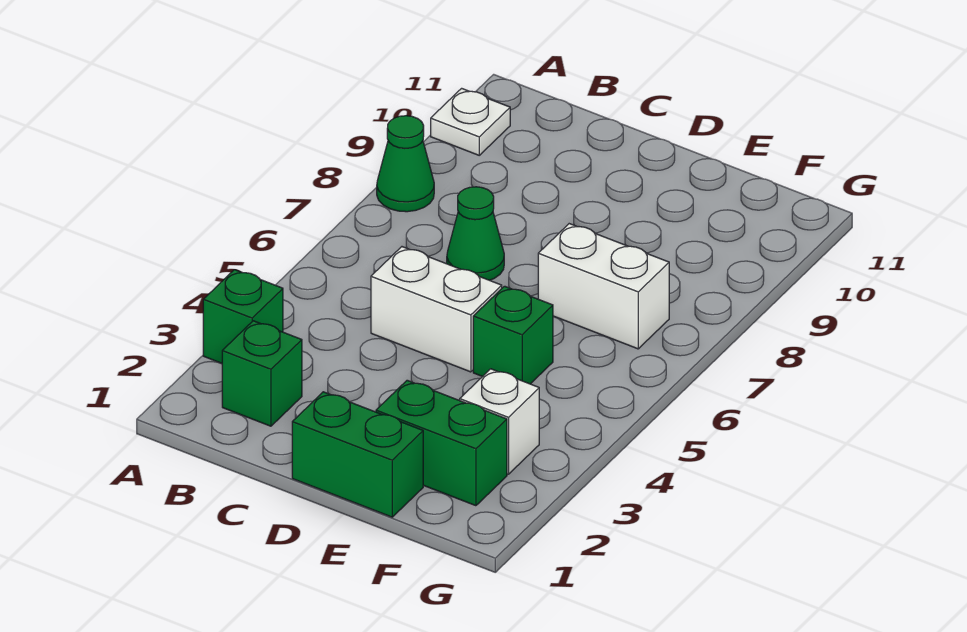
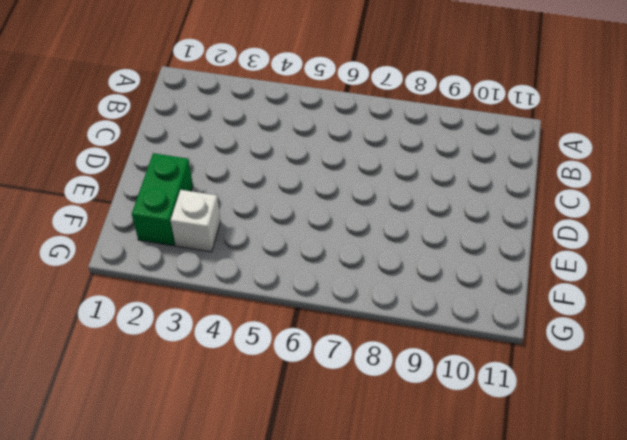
none -> green 1x1 brick [203,270,283,363]
none -> green 1x1 cone [377,116,434,212]

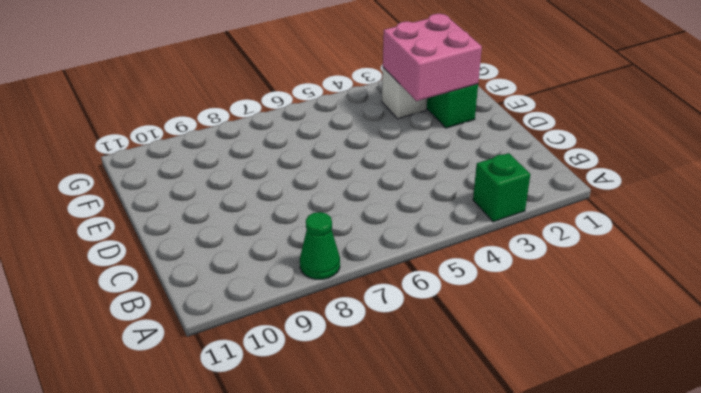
pink 2x2 brick [383,14,482,101] -> none
none -> white 1x1 plate [431,88,510,155]
none -> green 1x1 brick [222,321,302,426]

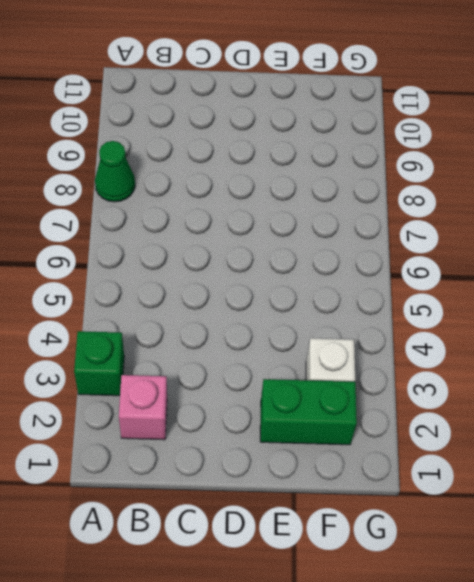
pink 1x1 brick [119,375,167,440] -> green 1x1 brick [222,321,302,426]
none -> white 1x1 plate [431,88,510,155]
none -> white 1x2 brick [371,247,502,372]

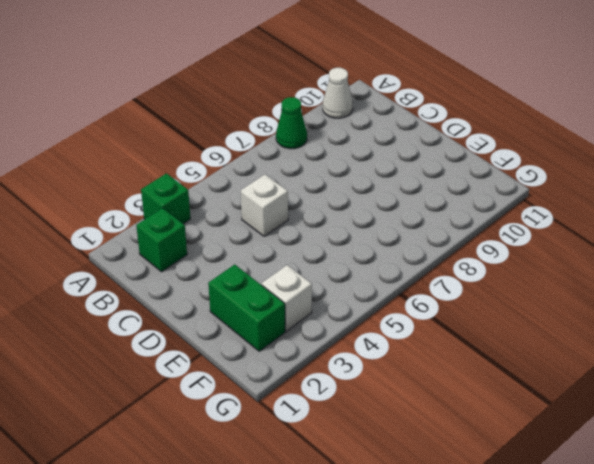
white 1x1 cone [323,68,353,118] -> white 1x1 plate [431,88,510,155]
white 1x1 brick [241,174,288,236] -> white 1x2 brick [371,247,502,372]
none -> green 1x1 cone [447,187,504,280]
none -> green 1x2 brick [292,392,423,517]

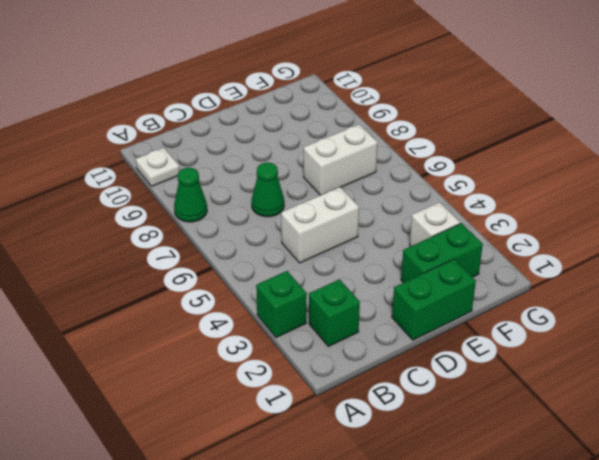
none -> green 1x1 brick [473,286,553,384]

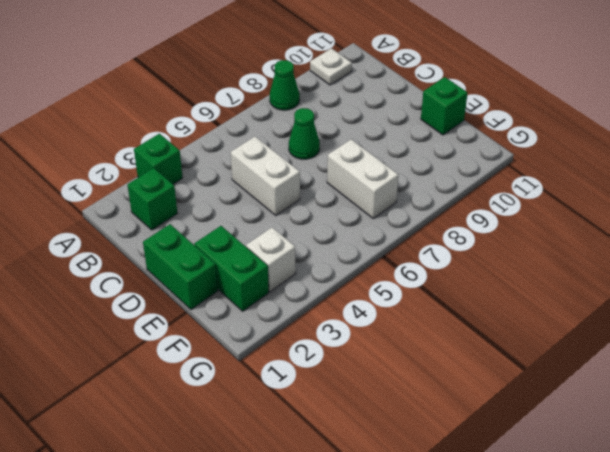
green 1x1 brick [421,77,468,135] -> green 1x1 brick moved to [473,286,553,384]

